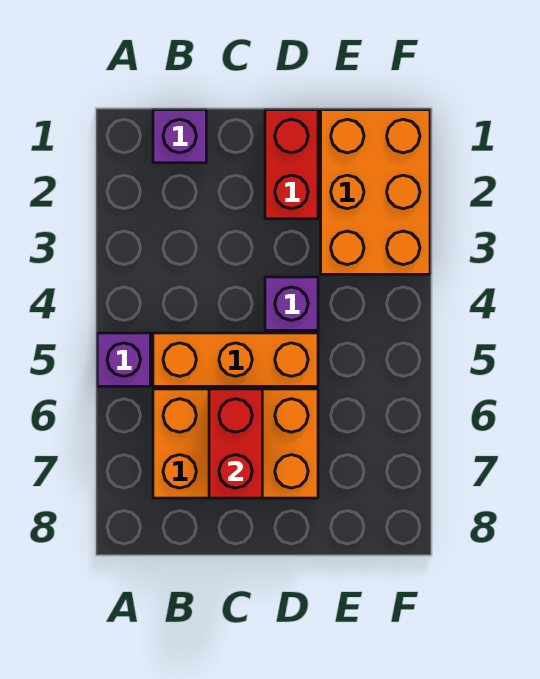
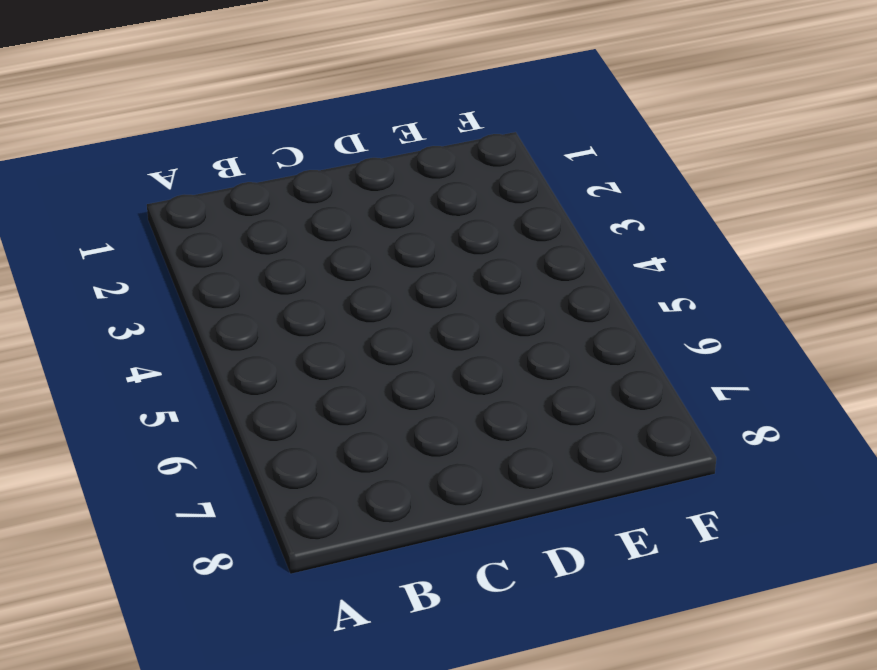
none -> purple 1x1 brick [97,333,150,386]
none -> purple 1x1 brick [153,110,206,163]

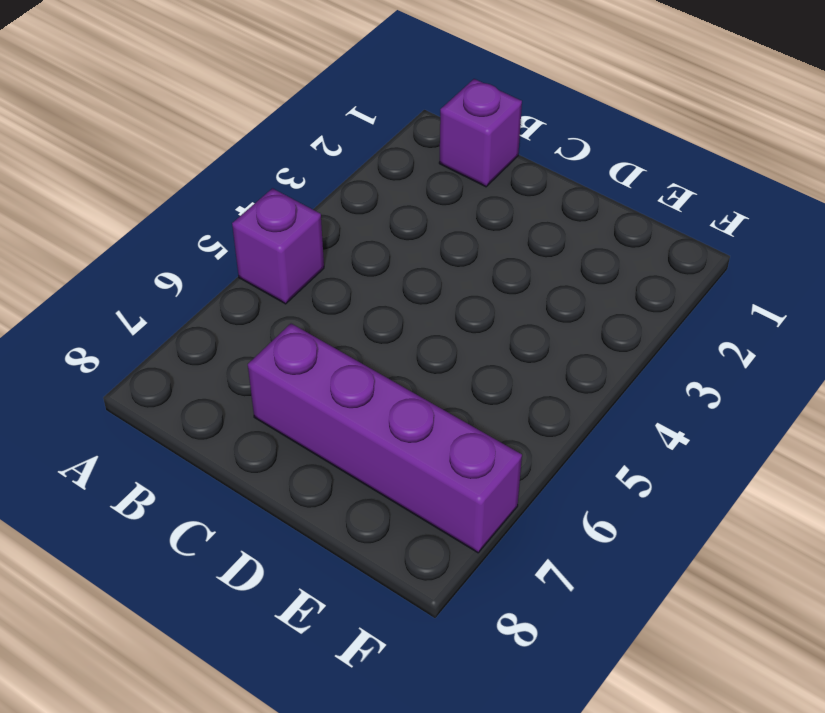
purple 1x4 brick [248,324,522,553] -> orange 2x3 brick [153,389,318,498]
none -> orange 1x3 brick [153,333,318,386]
none -> red 1x2 brick [265,110,318,219]

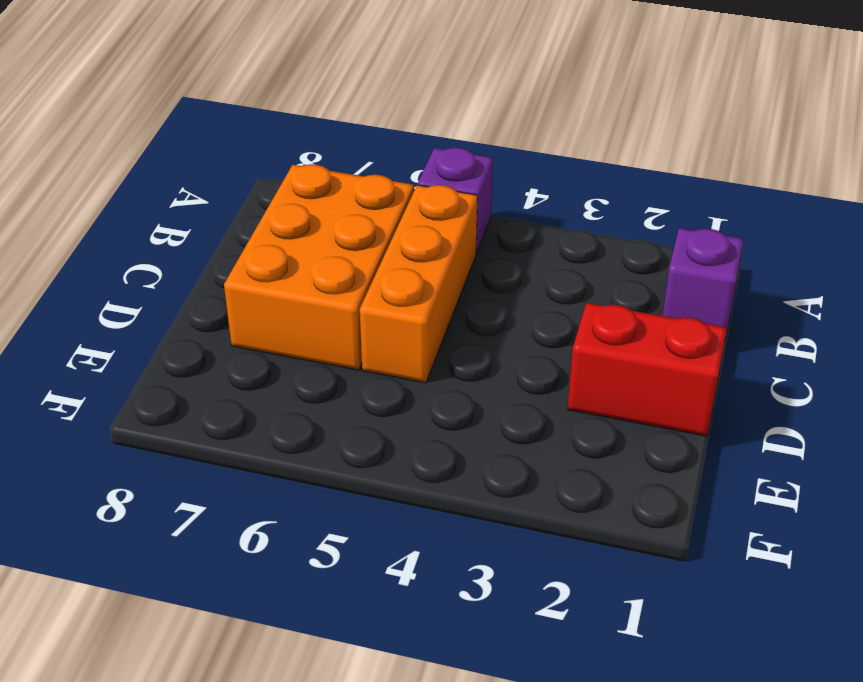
none -> purple 1x1 brick [265,277,318,330]
none -> orange 2x3 brick [321,110,430,274]

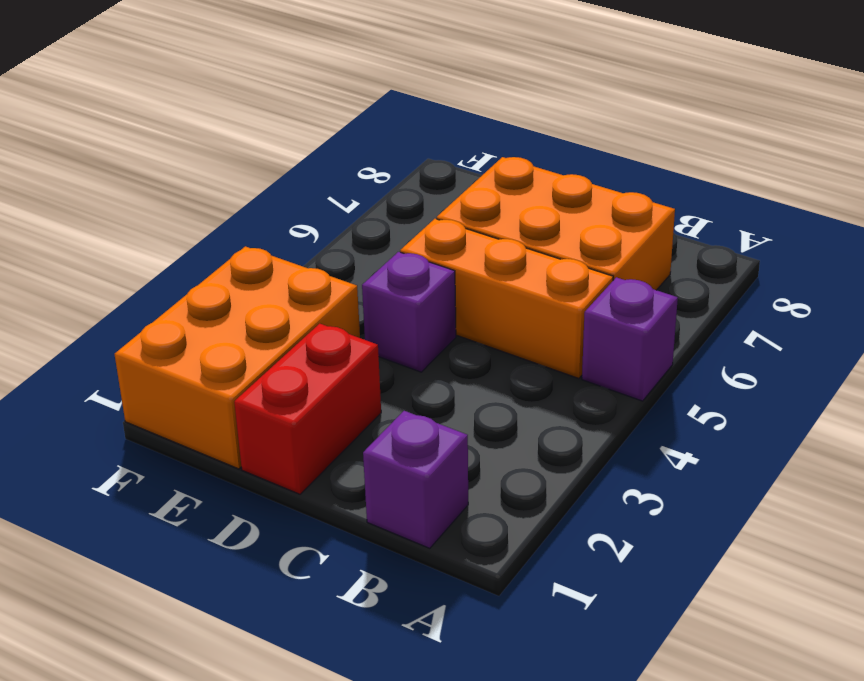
none -> red 1x2 brick [209,389,262,498]

